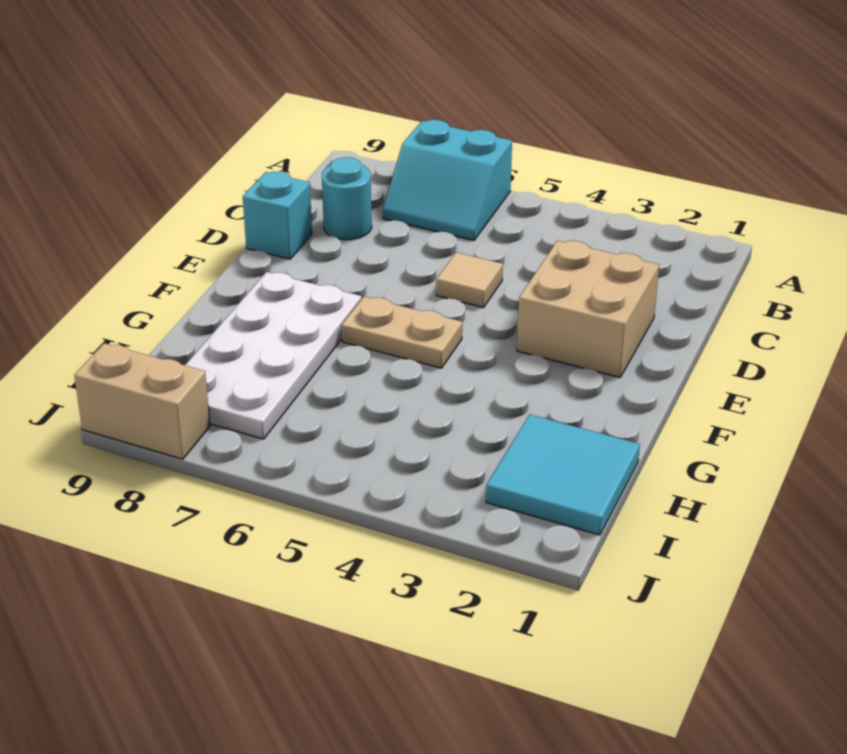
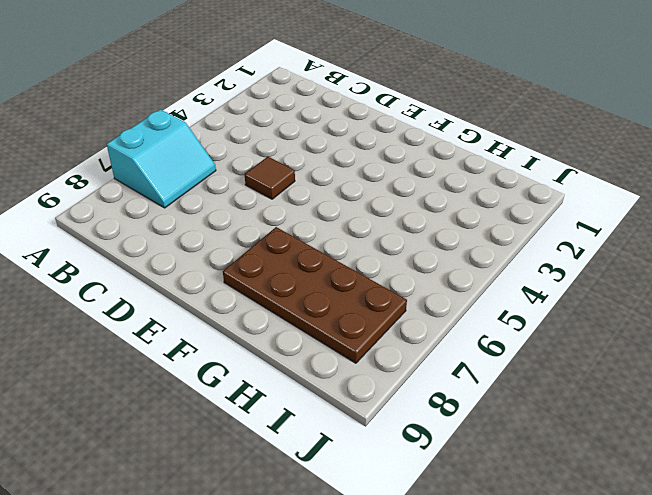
brown 1x1 tile [245,157,295,199] -> tan 1x1 tile [436,252,503,308]
brown 2x4 plate [223,227,407,363] -> white 2x4 plate [185,272,362,439]
none -> cyan 1x1 round brick [322,157,372,240]
none -> tan 2x2 brick [517,241,659,377]

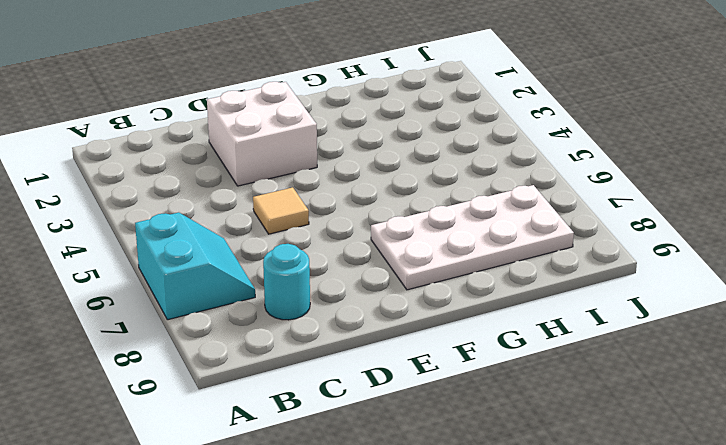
white 2x2 brick [207,82,317,186] -> tan 2x2 brick [517,241,659,377]
none -> cyan 1x1 brick [243,172,312,259]
none -> tan 1x2 plate [342,297,462,368]

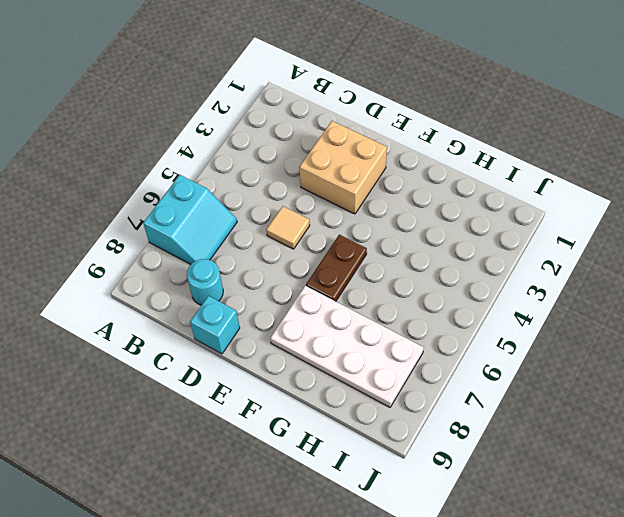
brown 1x2 plate [306,235,367,301] -> tan 1x2 plate [342,297,462,368]
none -> cyan 2x2 tile [486,415,640,535]
none -> tan 1x2 brick [74,343,210,459]

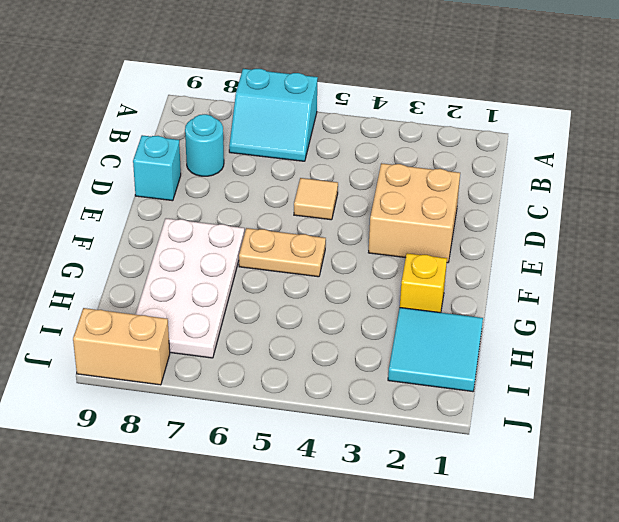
yellow 1x1 brick [400,253,447,313] -> none

